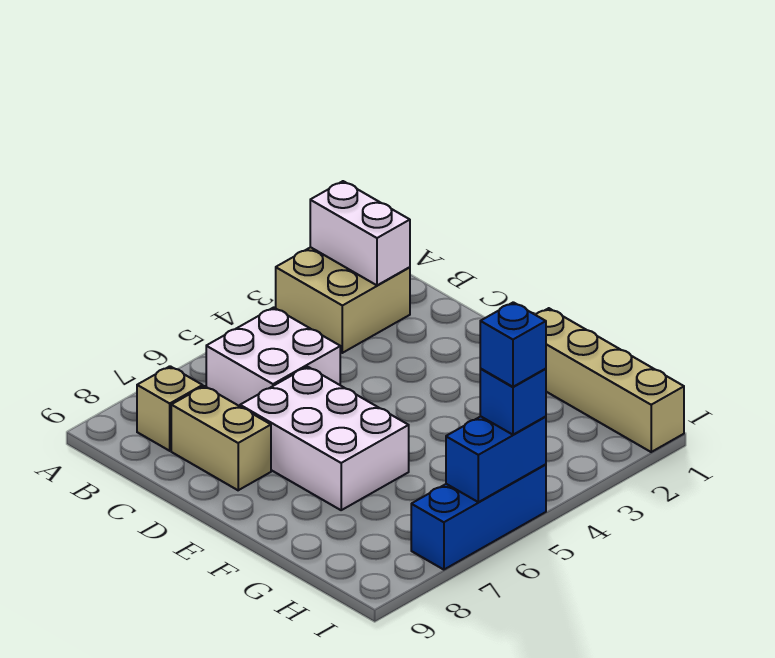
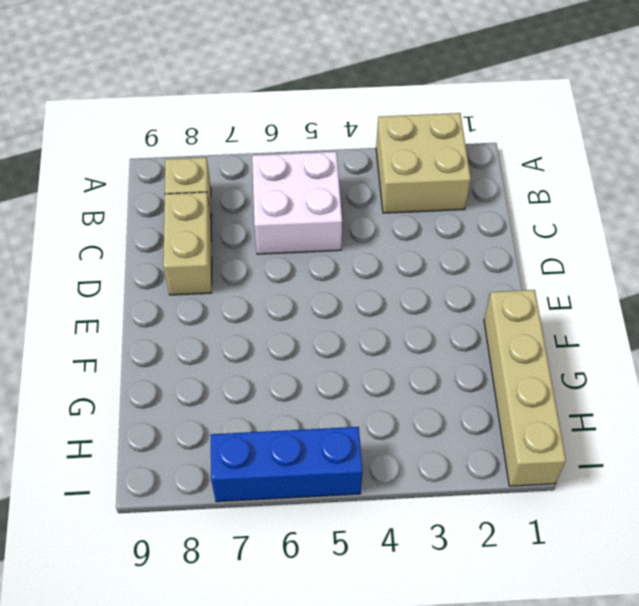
none -> white 2x3 brick [240,367,409,510]
none -> white 1x2 brick [310,181,410,285]

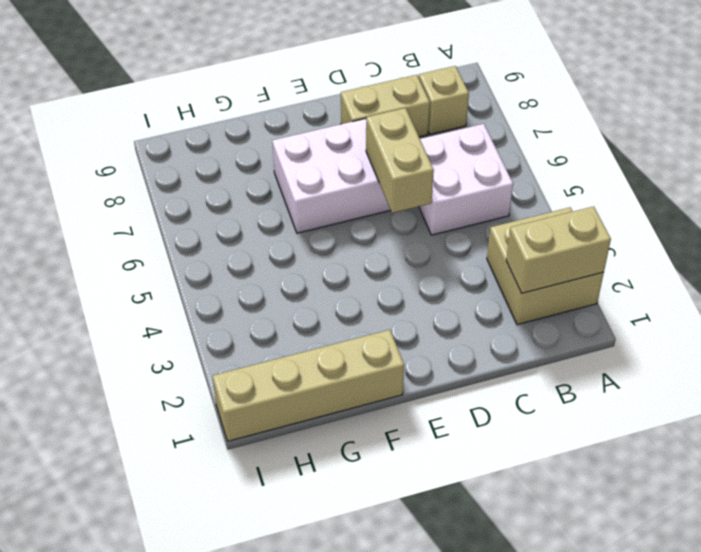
tan 1x2 brick [506,206,611,293] -> white 1x2 brick [310,181,410,285]
tan 1x2 brick [366,108,434,213] -> none
none -> blue 1x3 brick [411,465,546,570]
none -> blue 1x2 brick [446,417,546,502]

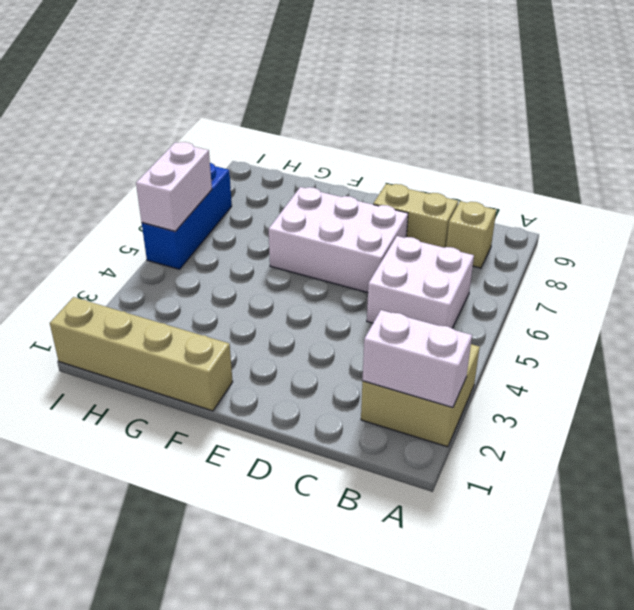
white 1x2 brick [136,142,212,231] -> blue 1x2 brick [446,417,546,502]
none -> blue 1x1 brick [480,369,546,435]
none -> blue 1x1 brick [480,302,546,387]

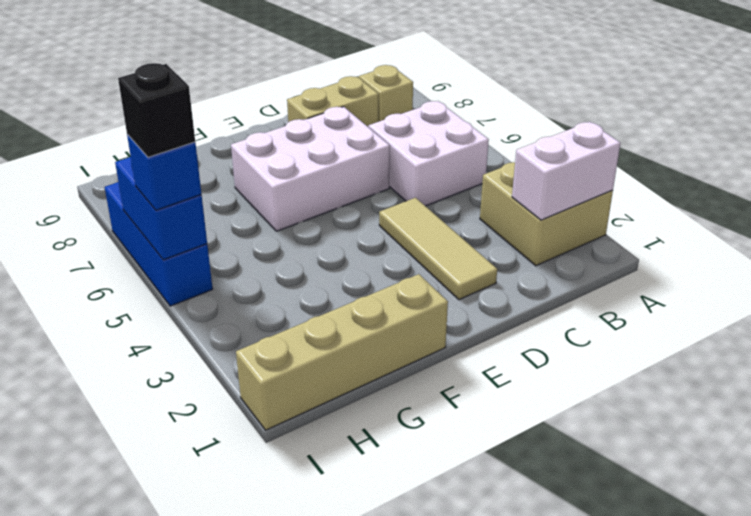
tan 1x3 tile [379,198,497,300] -> none
black 1x1 brick [118,63,195,157] -> blue 1x1 brick [480,302,546,387]

